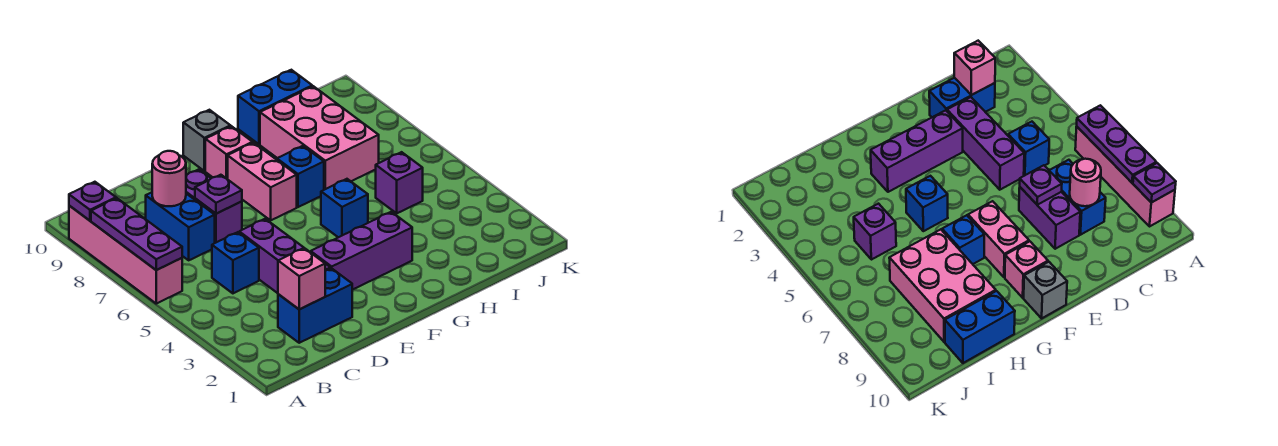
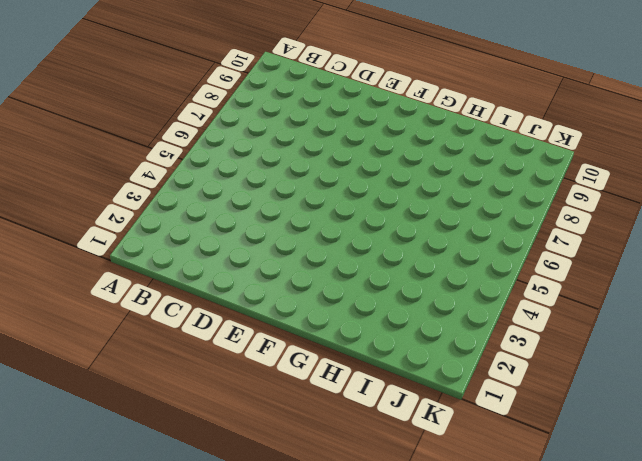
none -> pink 1x4 brick [69,206,182,304]
none -> blue 1x2 brick [278,268,352,343]
none -> blue 1x1 brick [212,232,259,293]

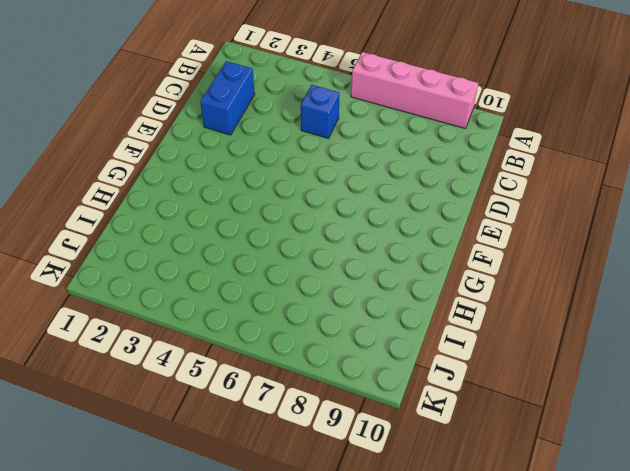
none -> blue 1x2 brick [146,192,215,260]
none -> purple 1x3 brick [239,219,330,293]
none -> purple 1x2 brick [186,169,242,243]

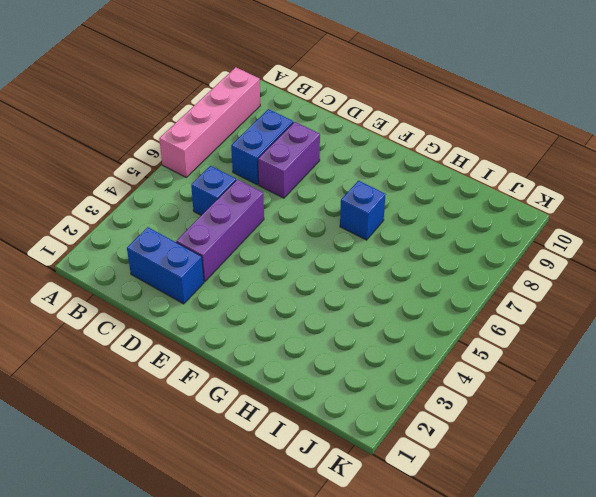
none -> purple 1x3 brick [311,212,412,290]
none -> pink 1x2 brick [228,143,297,220]
none -> pink 1x1 brick [205,126,252,179]

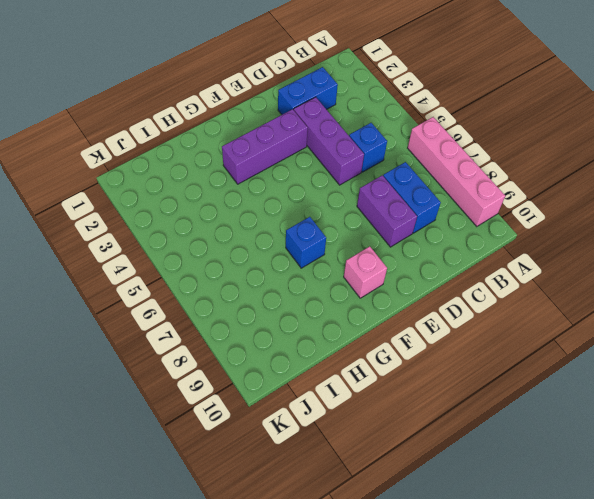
none -> pink 1x2 brick [228,143,297,220]
none -> grey 1x1 brick [183,110,230,171]
none -> blue 1x1 brick [321,179,368,237]

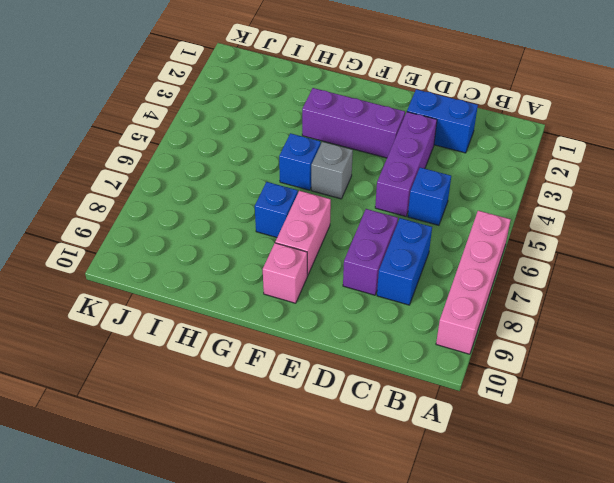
grey 1x1 brick [311,142,353,199] -> grey 1x1 brick moved to [183,110,230,171]
none -> pink 2x3 brick [260,86,379,190]
none -> blue 1x2 brick [238,70,312,144]
none -> purple 1x1 brick [376,152,423,213]

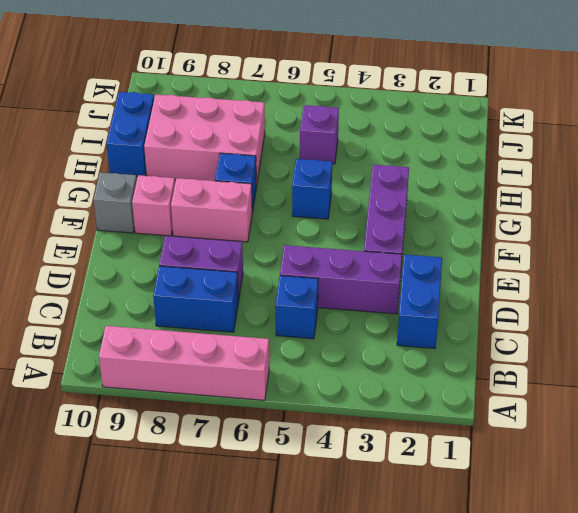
none -> purple 1x3 plate [91,198,182,270]
none -> purple 1x1 plate [69,182,116,221]
none -> pink 1x1 brick [278,248,325,309]

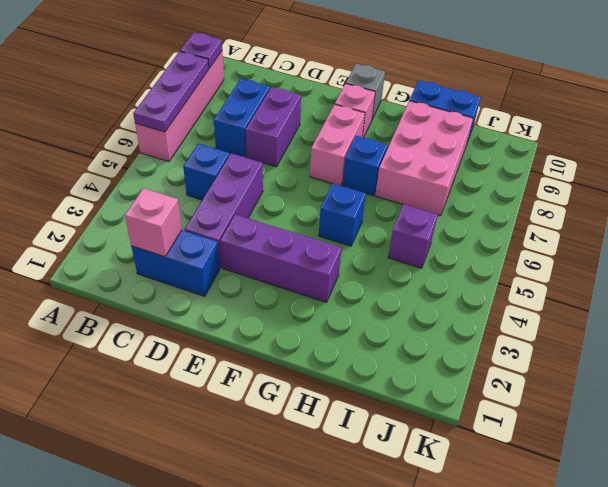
none -> pink 1x1 round brick [152,151,186,206]
none -> purple 1x1 plate [195,175,242,214]

